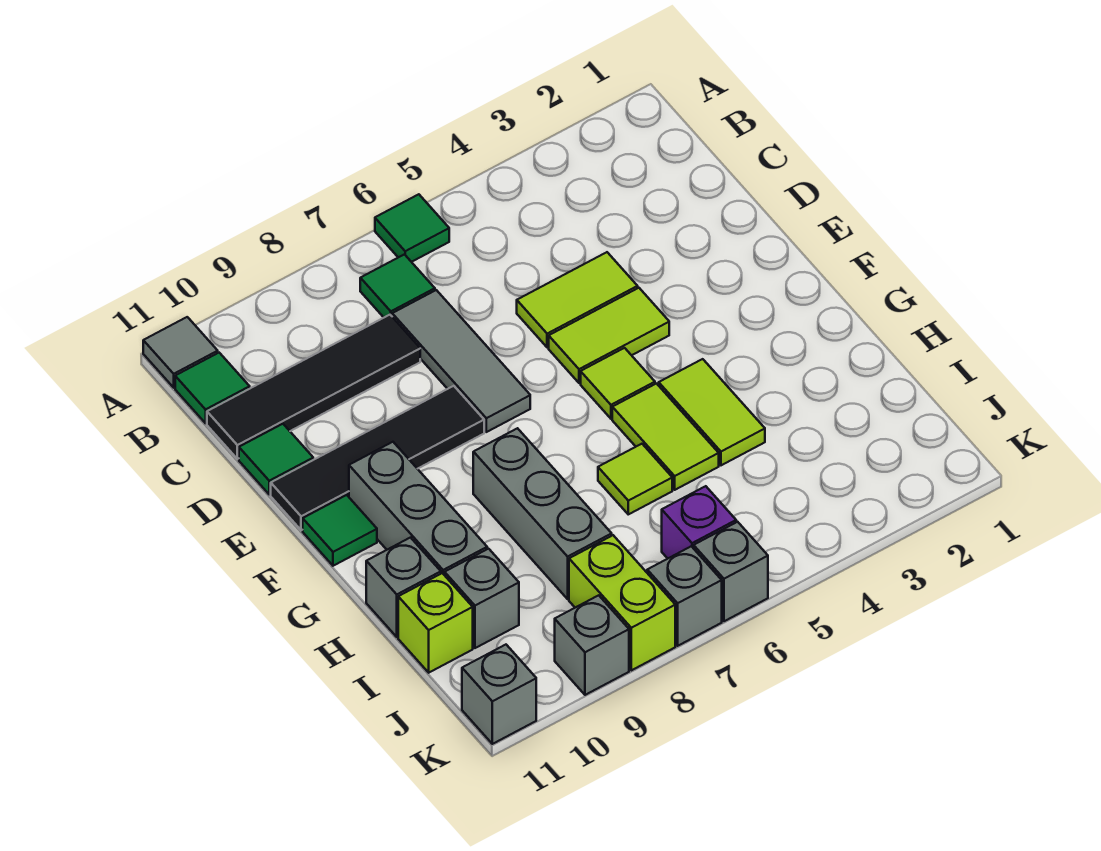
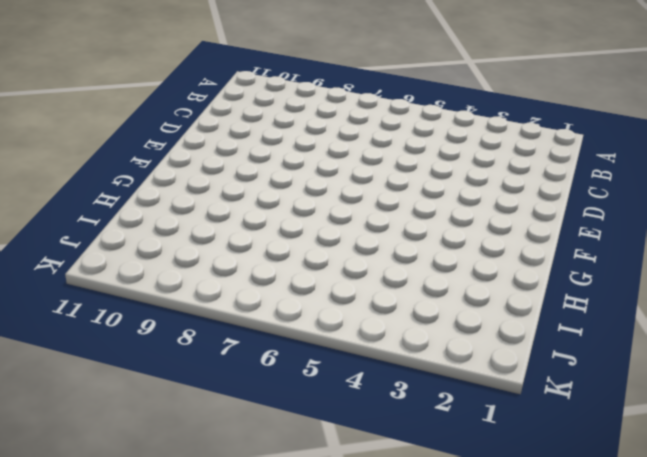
none -> green 1x1 tile [375,194,449,262]
none -> grey 1x1 tile [143,317,218,388]
none -> green 1x1 tile [360,254,435,317]

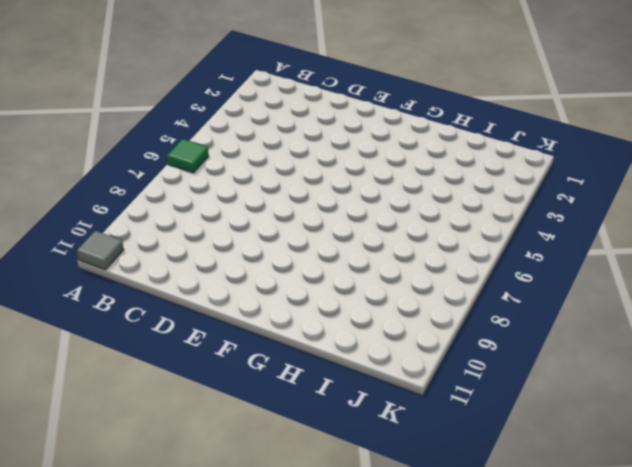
none -> green 1x1 tile [360,254,435,317]
none -> green 1x1 tile [175,353,250,423]
none -> grey 1x3 tile [392,290,530,432]

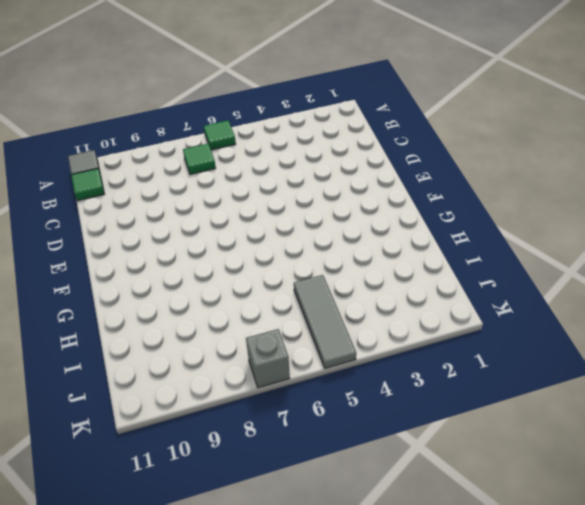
grey 1x3 tile [294,275,356,368] -> grey 1x3 tile moved to [392,290,530,432]
none -> black 1x4 tile [207,315,420,459]
none -> lime 1x2 tile [517,252,638,347]
none -> green 1x1 tile [239,424,313,495]

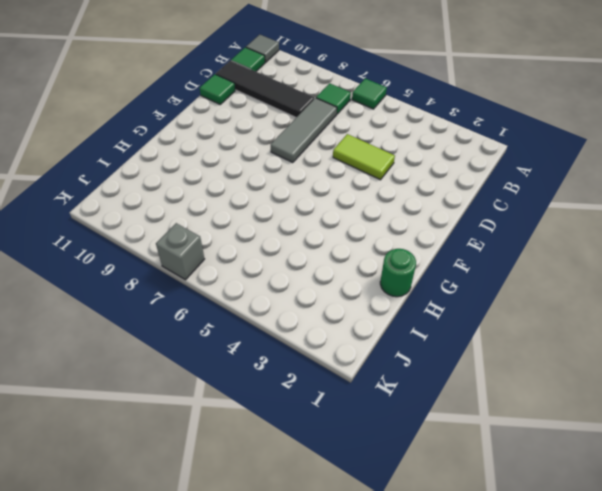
green 1x1 round brick [380,249,416,297] -> none
none -> lime 1x2 tile [549,288,669,383]
none -> black 1x4 tile [271,386,484,530]
none -> lime 1x1 tile [581,348,655,419]

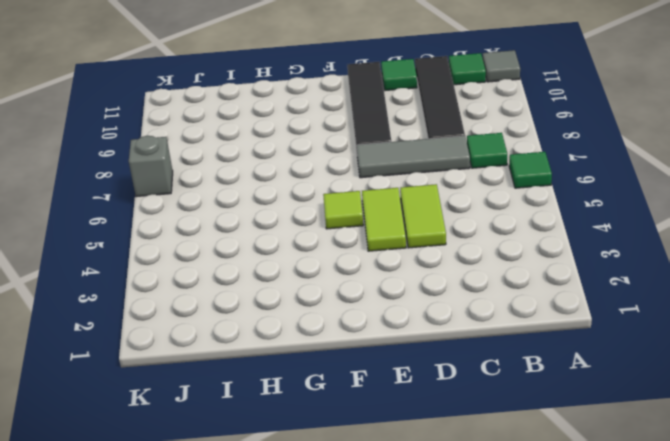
none -> grey 1x3 brick [349,442,487,575]
none -> green 1x1 tile [303,495,377,566]
none -> lime 1x2 tile [659,359,765,465]

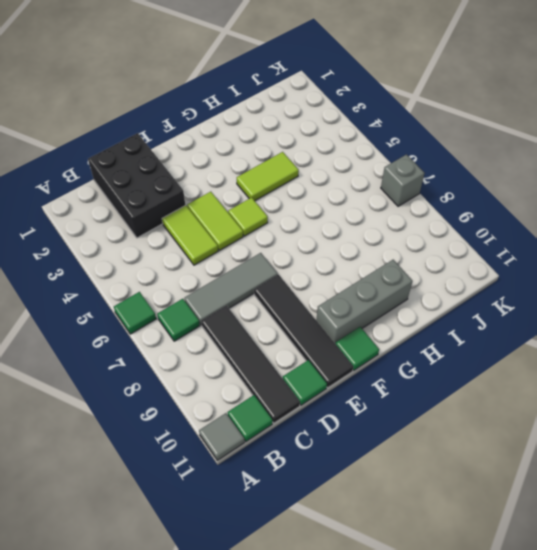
black 2x3 brick [88,133,185,238] -> none
none -> lime 1x2 tile [612,384,719,490]
none -> grey 1x3 brick [473,428,612,599]
none -> lime 1x1 tile [598,444,672,514]

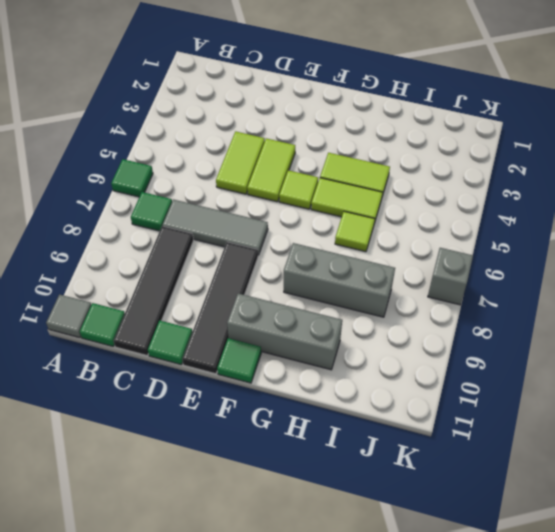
none -> grey 1x1 brick [366,538,441,637]
none -> grey 1x1 brick [445,549,519,648]
none -> lime 1x1 brick [398,573,473,673]

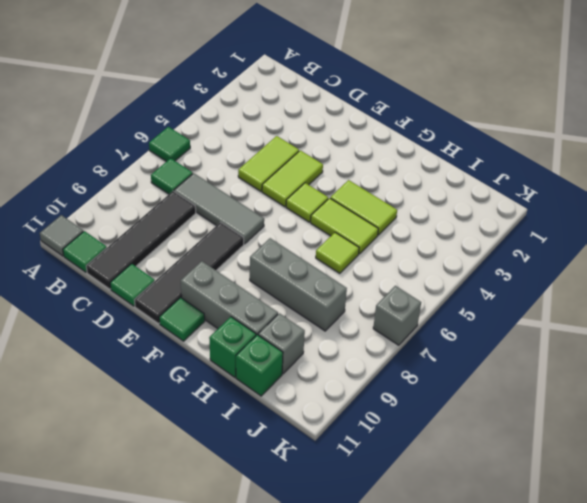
green 1x1 brick [209,317,256,377] -> grey 1x1 brick [366,538,441,637]
green 1x1 brick [236,335,283,396] -> lime 1x1 brick [398,573,473,673]
none -> purple 1x1 brick [662,486,736,558]
none -> lime 1x2 brick [569,535,675,670]
none -> grey 1x1 brick [694,522,768,621]

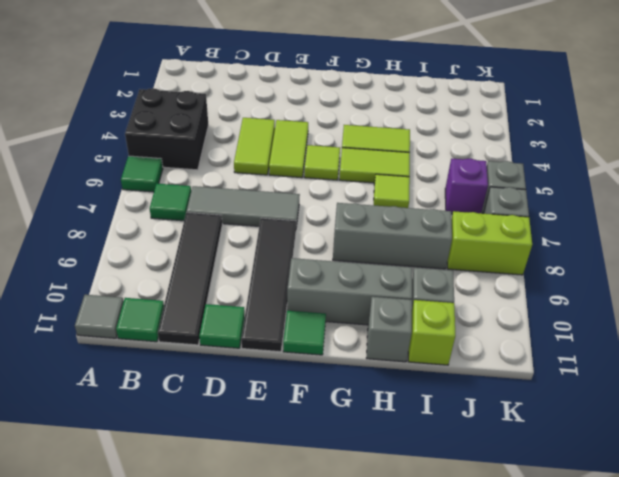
black 2x2 brick [125,88,208,170] -> none
none -> grey 1x1 brick [555,595,629,695]
none -> grey 1x1 brick [462,645,536,744]

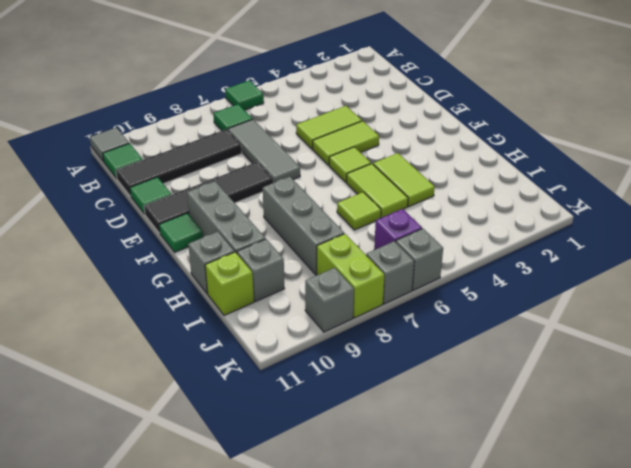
none -> grey 1x1 brick [462,645,536,744]

